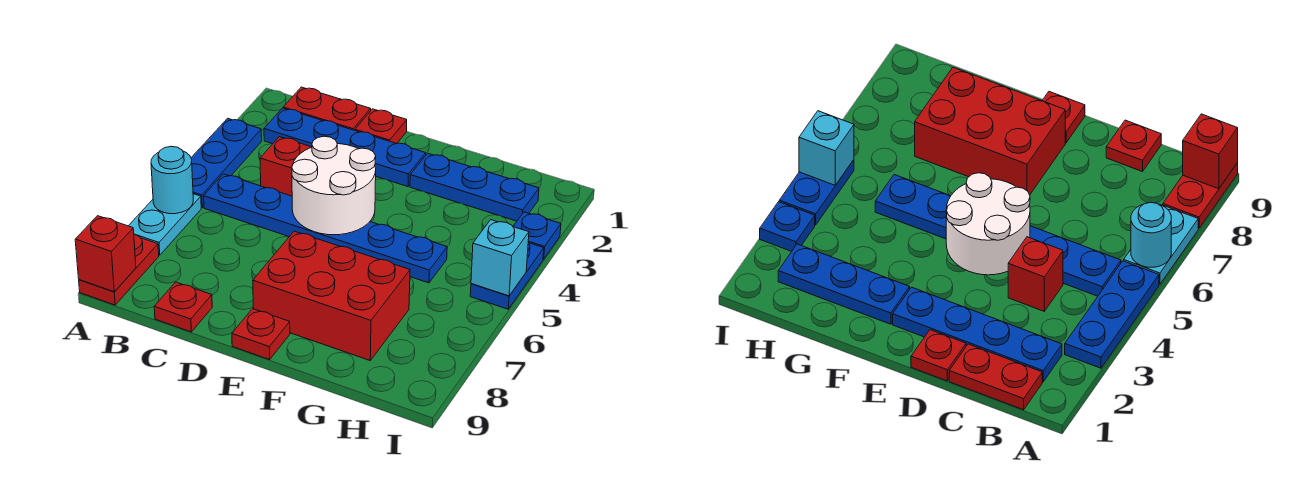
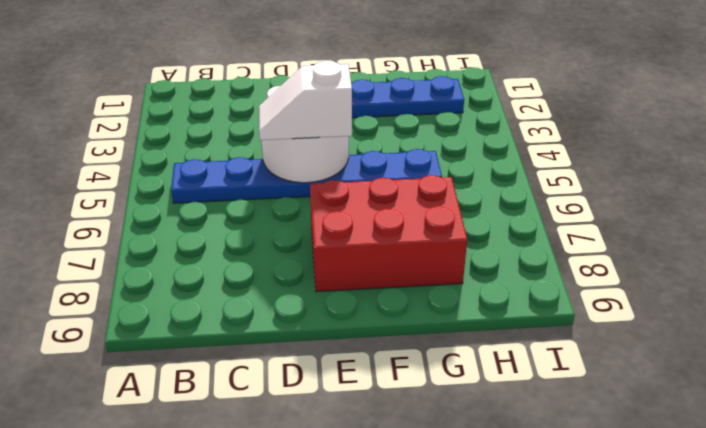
white 1x2 slope [259,61,352,140] -> none
none -> blue 1x3 plate [191,118,262,208]
none -> cyan 1x2 plate [129,194,201,255]
none -> red 1x2 plate [79,235,159,305]

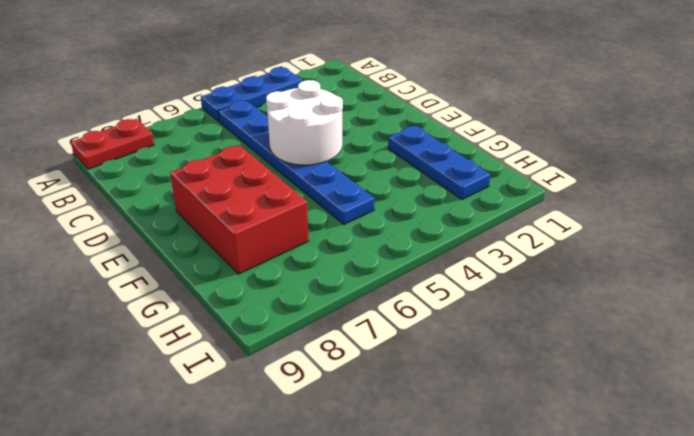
none -> cyan 1x2 plate [129,194,201,255]
none -> red 1x2 plate [283,87,371,130]
none -> blue 1x4 plate [264,108,426,187]

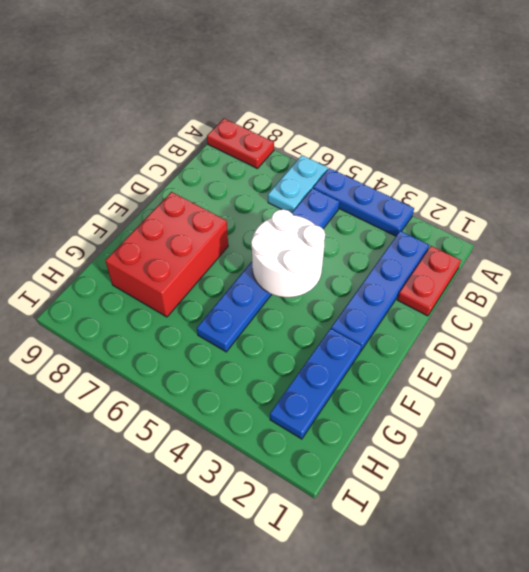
cyan 1x2 plate [268,155,328,213] -> cyan 1x2 plate turned to [129,194,201,255]
none -> red 1x1 brick [260,137,312,196]
none -> red 1x1 plate [154,282,212,332]
none -> red 1x1 plate [355,109,407,144]

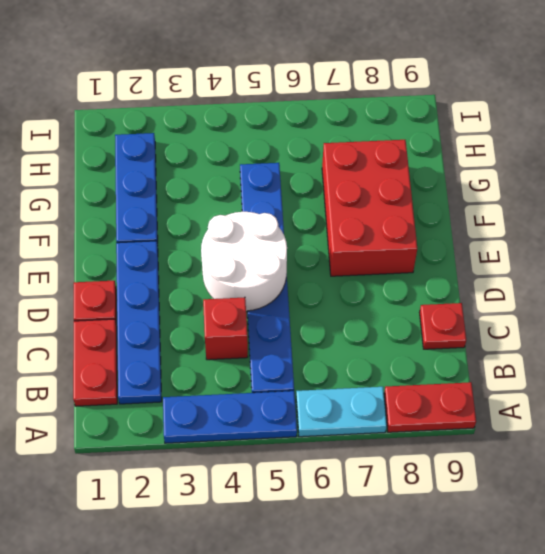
none -> red 1x1 plate [232,309,290,360]
none -> blue 1x1 plate [513,212,561,259]
none -> blue 1x2 plate [470,243,544,309]

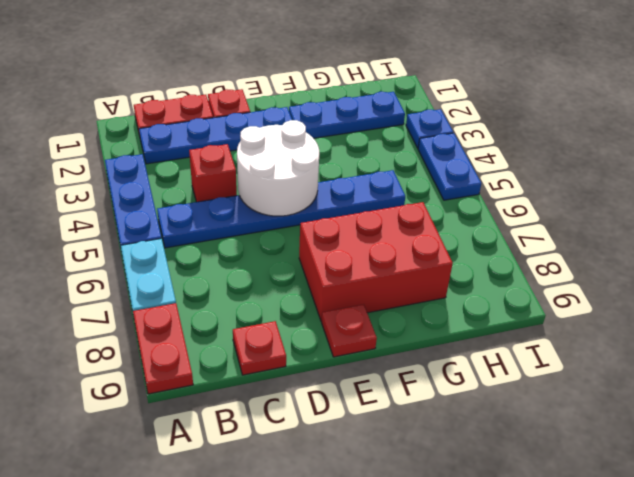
none -> cyan 1x1 round brick [151,146,193,214]
none -> red 1x1 brick [75,216,136,292]
none -> cyan 1x1 brick [471,220,529,296]

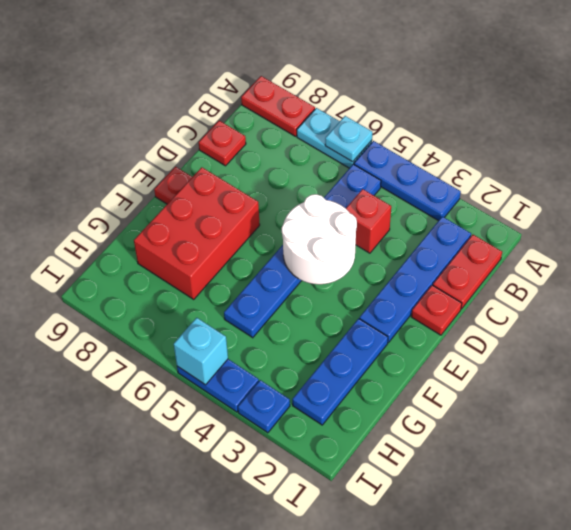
cyan 1x1 plate [325,116,372,162] -> cyan 1x1 round brick [151,146,193,214]
none -> red 1x1 brick [75,216,136,292]

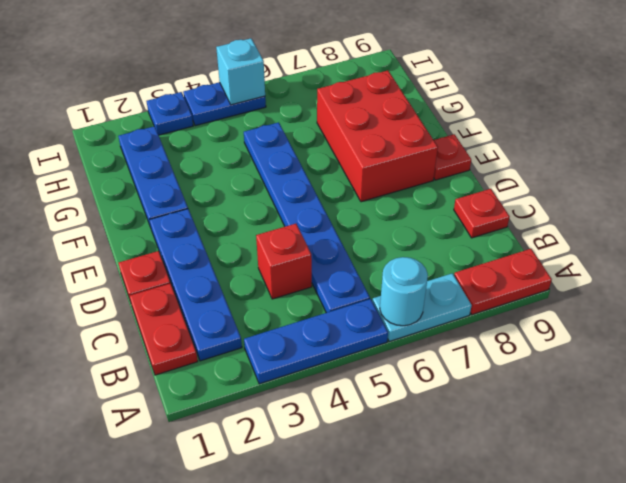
none -> red 1x1 brick [75,216,136,292]
none -> white 2x2 round brick [292,136,376,235]

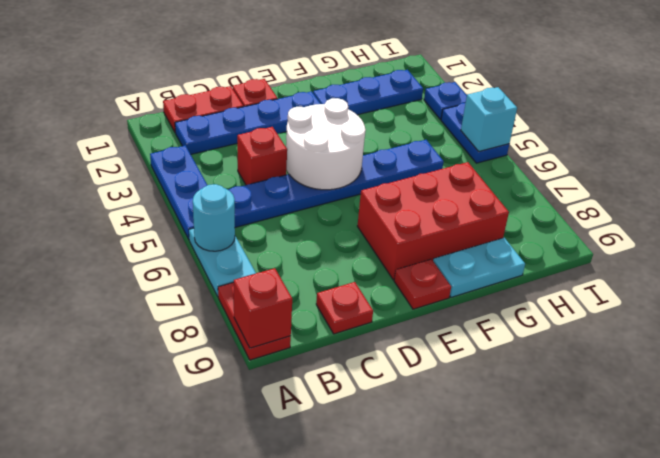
cyan 1x2 plate [433,238,525,297] -> none

